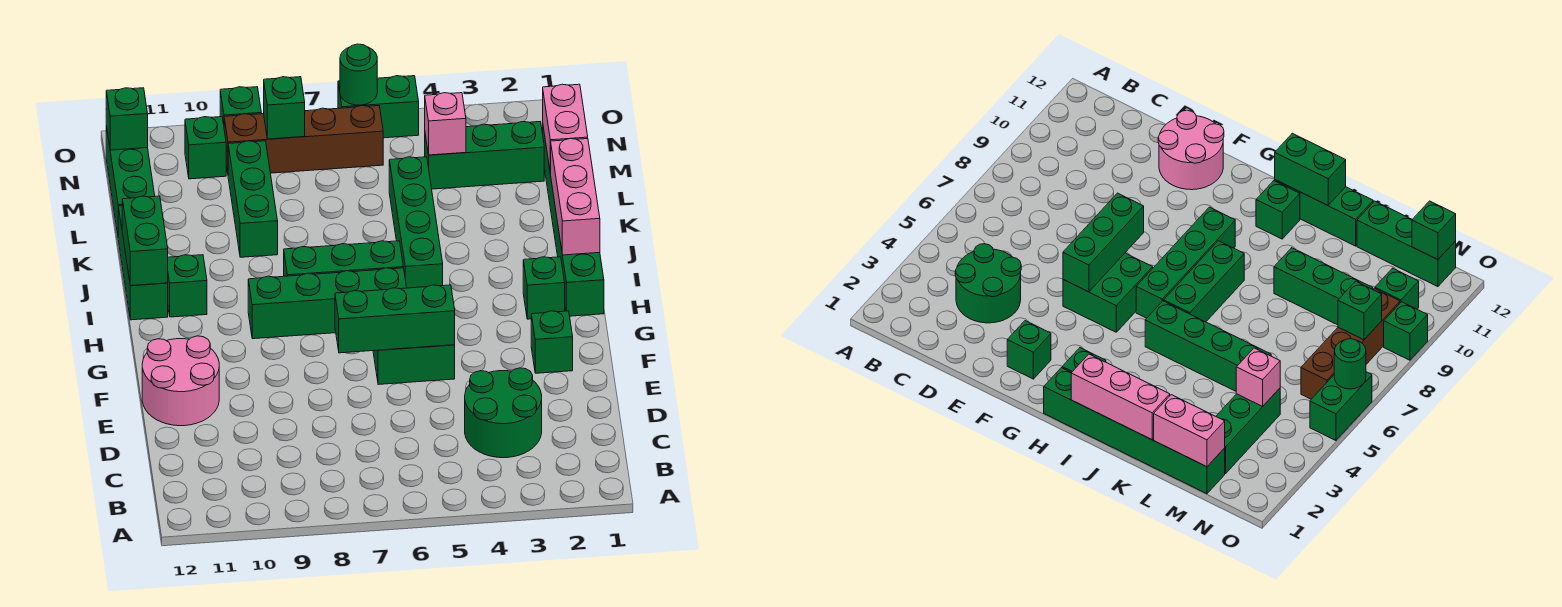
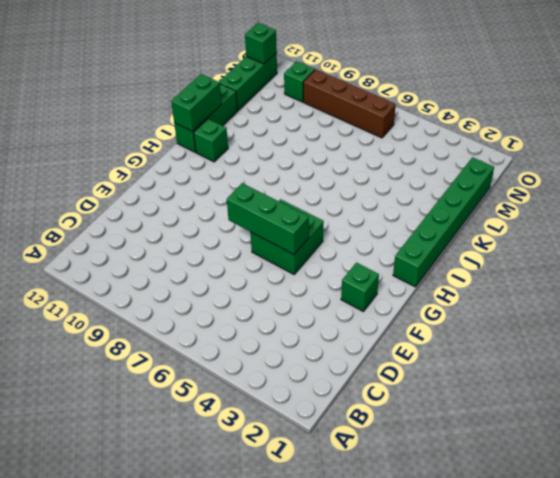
none -> green 2x2 round brick [465,368,542,458]
none -> pink 2x2 round brick [142,336,219,426]
none -> green 1x1 brick [523,257,565,319]

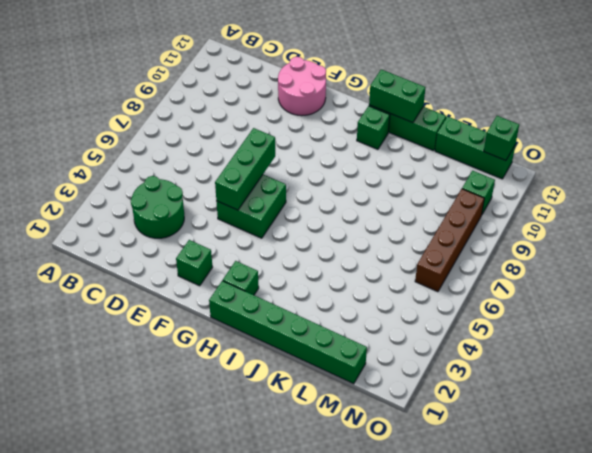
none -> green 1x4 brick [248,268,407,339]
none -> green 1x4 brick [389,157,443,288]
none -> green 1x3 brick [284,241,403,276]

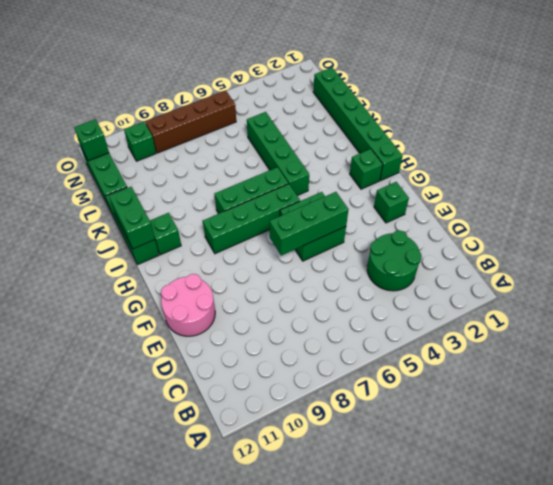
none -> green 1x3 brick [228,141,278,257]
none -> green 1x3 brick [425,122,544,189]
none -> green 1x2 brick [338,76,419,138]

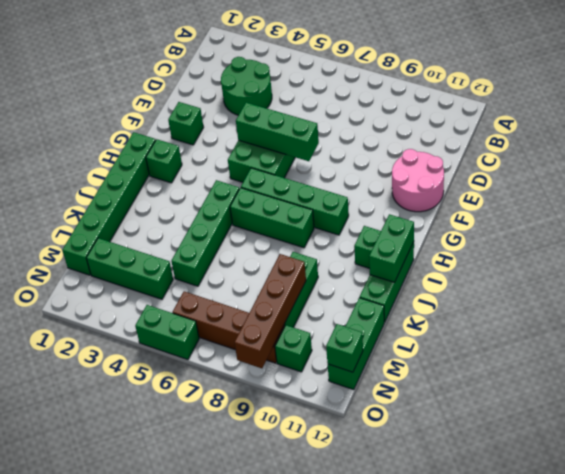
brown 1x4 brick [234,254,306,368] -> none
none -> green 1x1 brick [220,87,261,124]
none -> pink 1x3 brick [551,139,600,255]
none -> pink 1x2 brick [543,84,588,174]

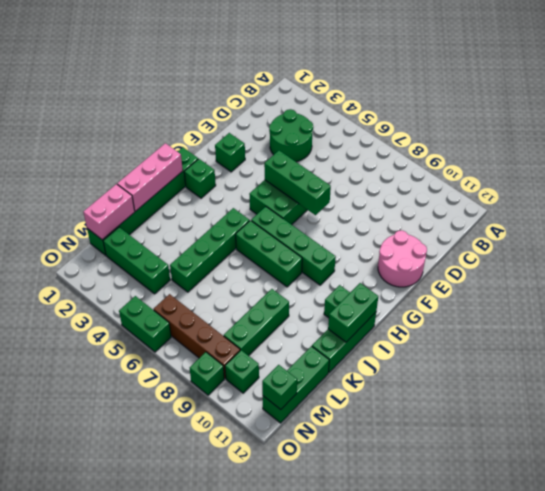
none -> pink 1x1 brick [425,93,466,155]
none -> green 1x1 brick [264,77,305,139]
none -> green 1x1 round brick [340,44,377,105]

